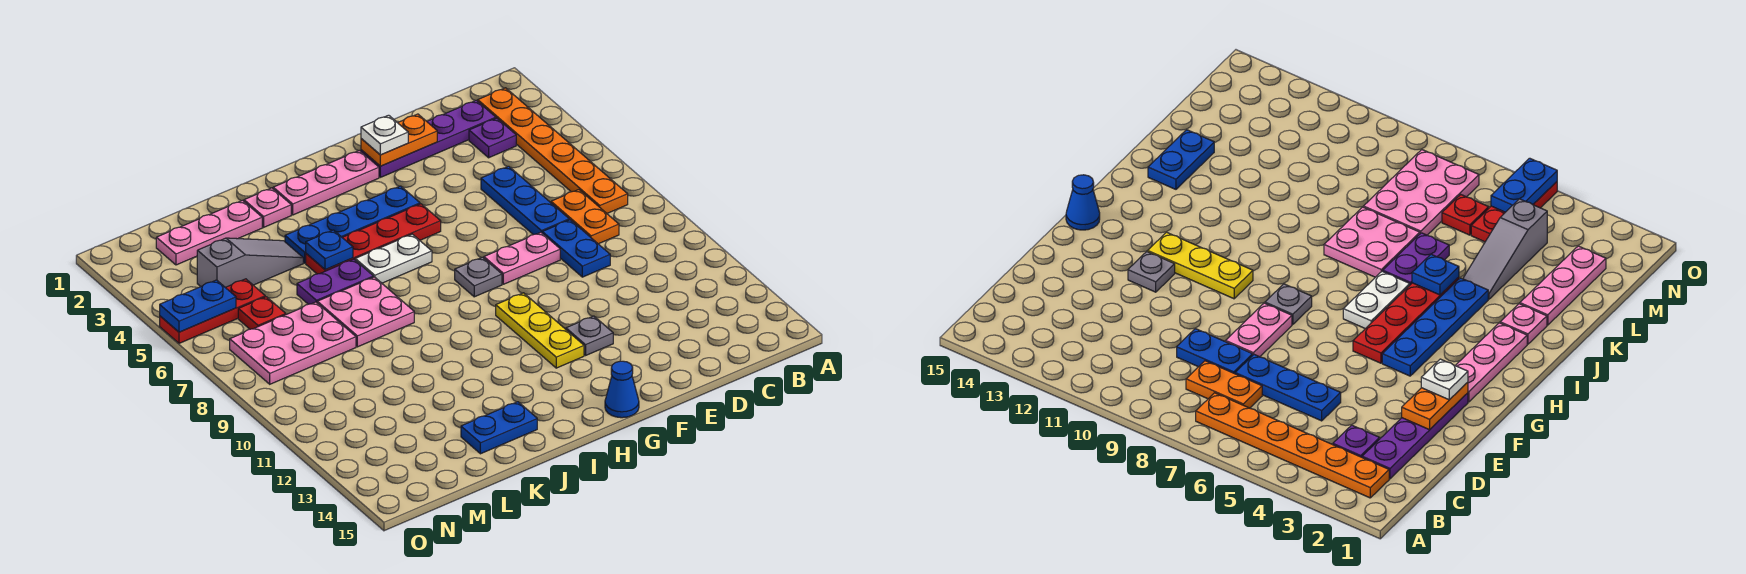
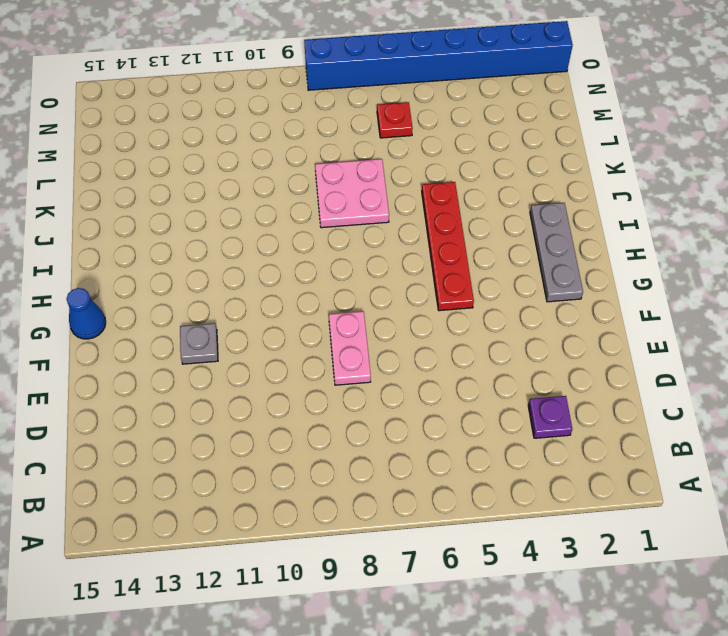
grey 1x3 plate [530,203,583,302] -> pink 1x3 plate [273,150,379,215]
blue 1x8 brick [304,21,573,90] -> red 1x3 plate [160,279,265,343]
none -> orange 1x6 plate [478,88,628,213]
none -> purple 1x4 plate [361,100,496,177]
none -> orange 1x2 plate [551,190,619,244]

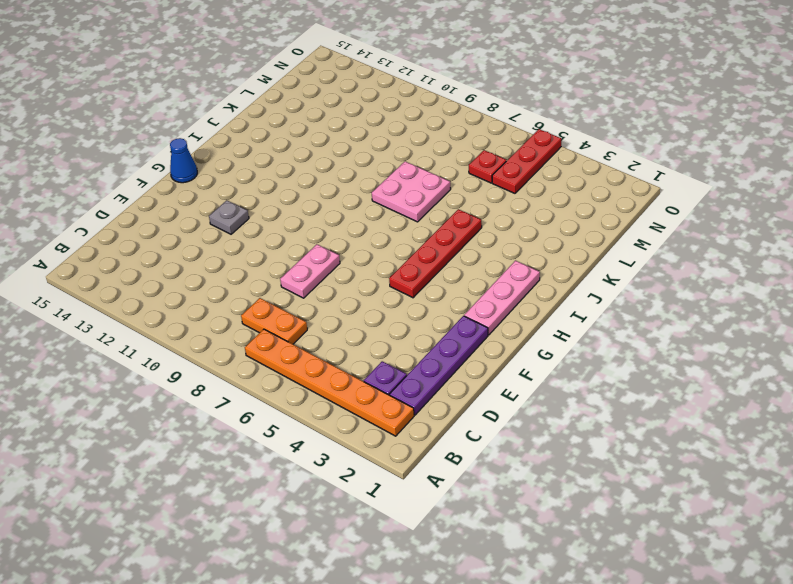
none -> blue 1x3 plate [481,166,569,235]
none -> blue 1x2 plate [542,220,610,277]
none -> blue 1x4 plate [285,186,420,263]

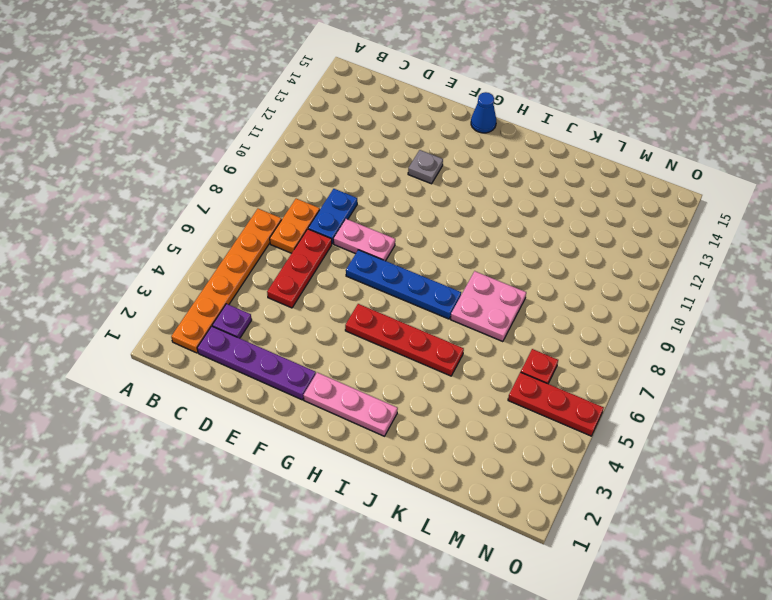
red 1x3 plate [267,229,332,308] -> blue 1x3 plate [481,166,569,235]
blue 1x4 plate [346,250,461,319] -> blue 1x4 plate moved to [285,186,420,263]
none -> grey 1x1 plate [455,257,502,297]
none -> yellow 1x3 plate [496,293,584,368]
none -> white 1x2 plate [355,234,432,283]

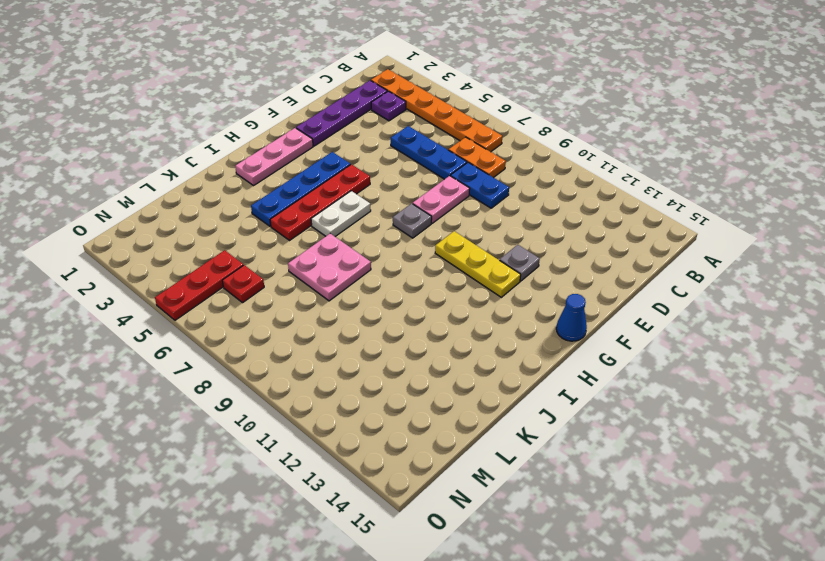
none -> pink 1x1 plate [244,188,291,227]
none -> purple 1x2 plate [297,259,373,304]
none -> blue 1x2 plate [461,402,537,454]

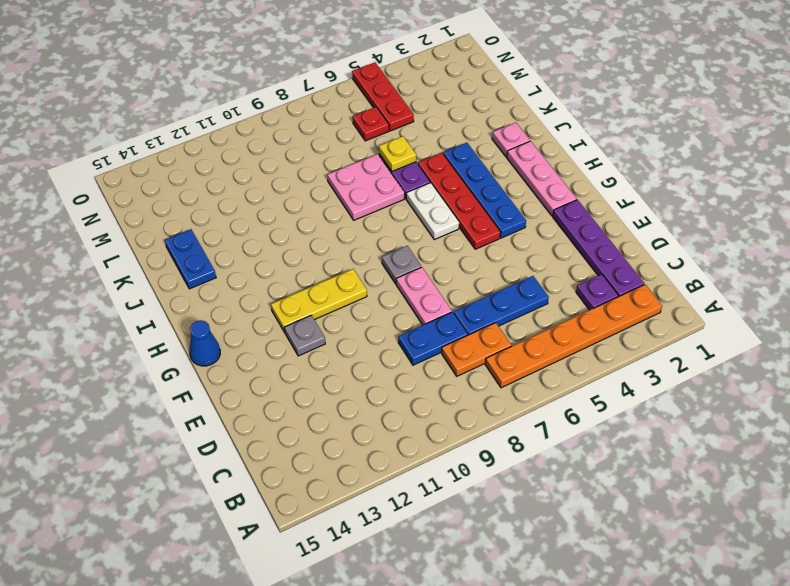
yellow 1x1 plate [379,136,416,171] -> none
none -> pink 1x3 plate [156,200,262,265]
none -> grey 1x3 slope [197,238,303,287]
none -> pink 2x3 plate [230,302,356,384]

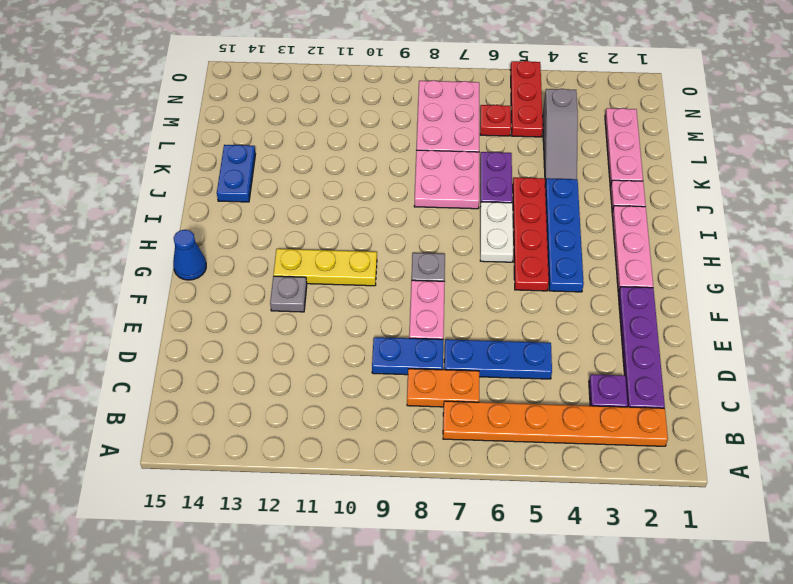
none -> orange 1x2 plate [361,114,437,166]
none -> blue 1x1 plate [306,230,353,270]
none -> blue 1x2 plate [160,280,236,332]

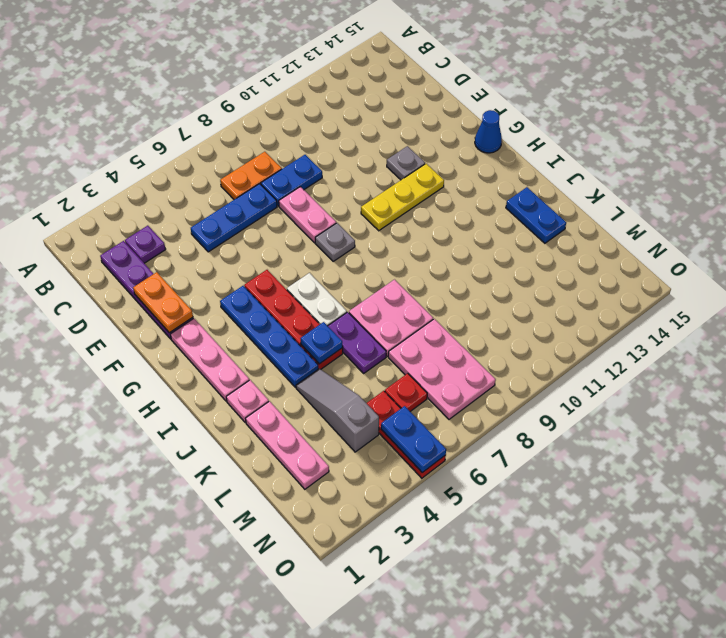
none -> orange 1x6 plate [478,88,628,213]
none -> white 1x1 plate [361,115,408,155]

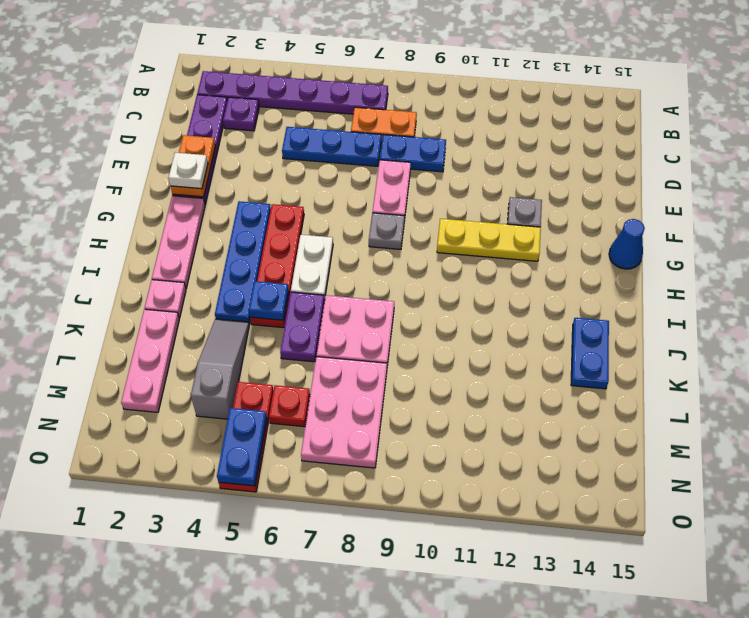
purple 1x6 plate [197,71,388,114] -> orange 1x6 plate [478,88,628,213]

